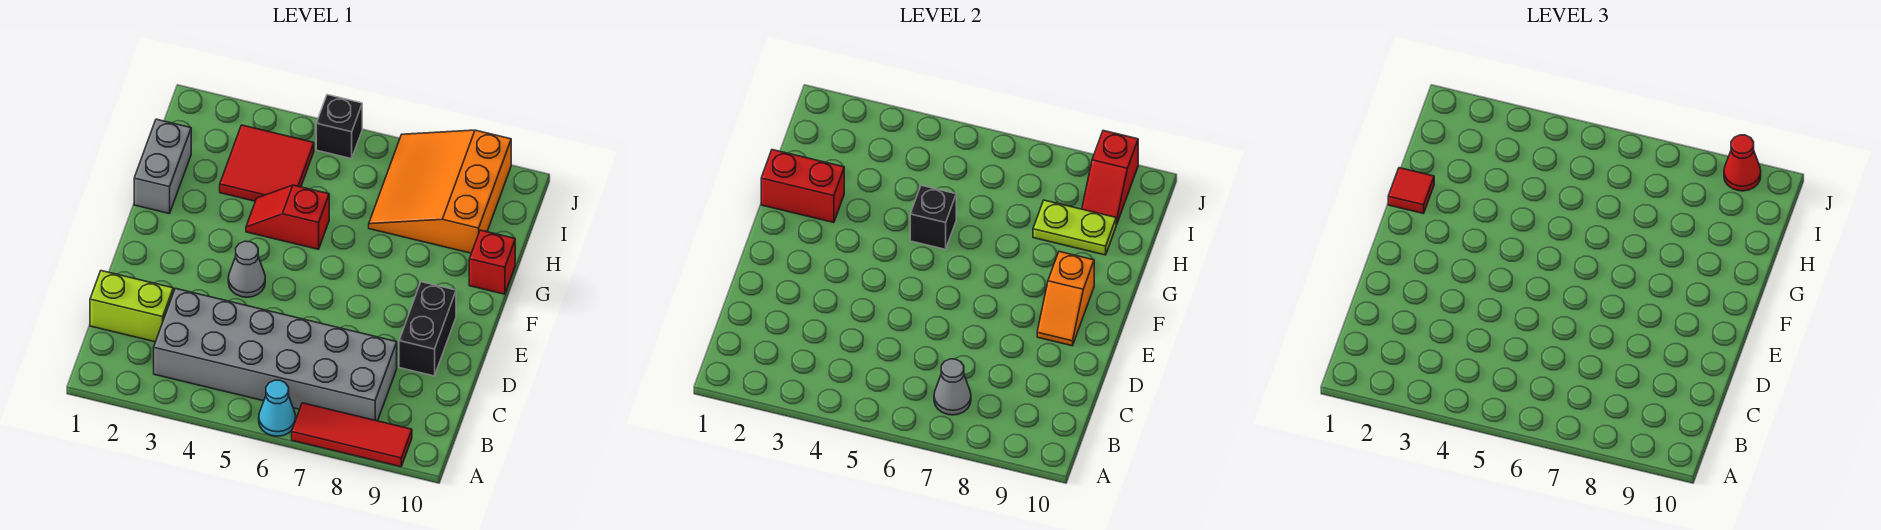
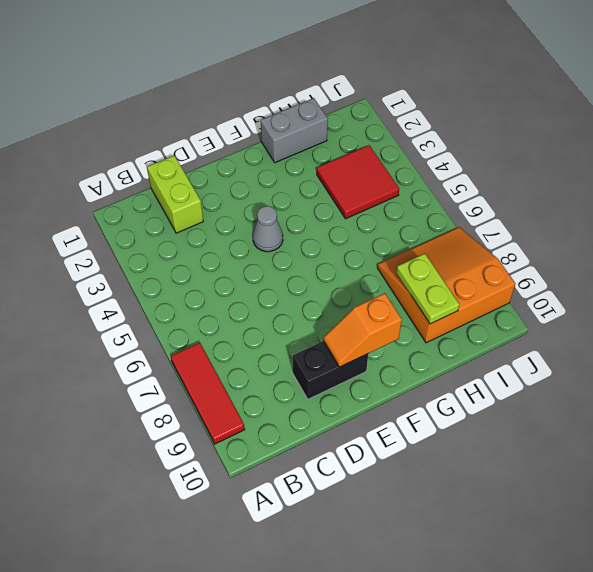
none -> cyan 1x1 cone [259,380,296,436]
none -> grey 2x6 brick [154,288,397,421]
none -> red 1x2 slope [246,185,329,249]

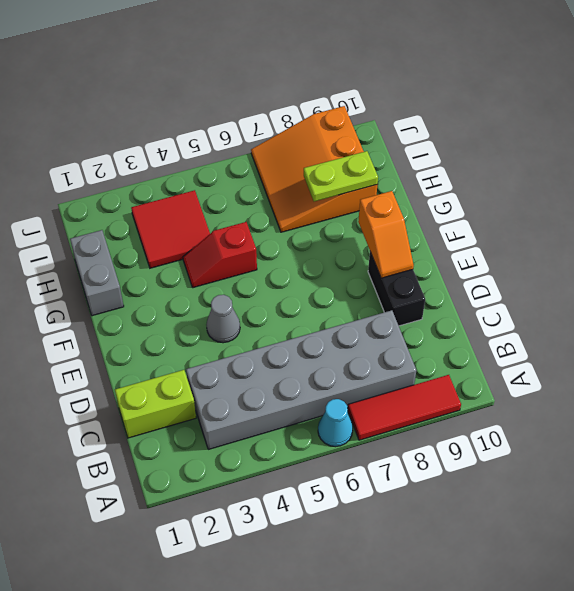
none -> red 1x1 brick [469,230,515,294]
none -> black 1x1 brick [316,95,362,159]
none -> grey 1x1 cone [934,359,971,415]

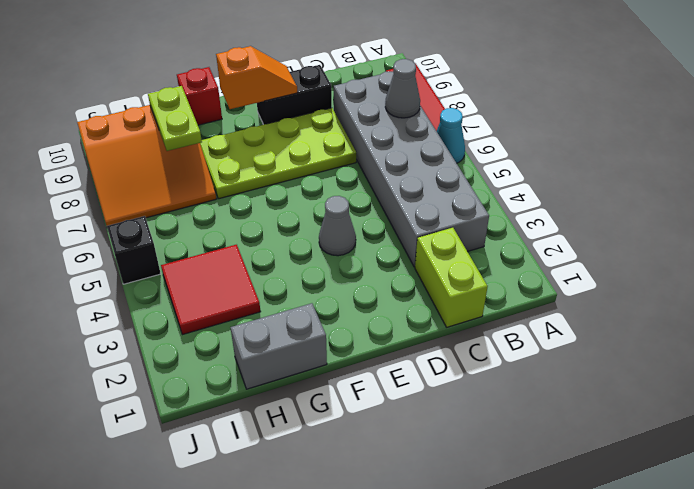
lime 2x4 plate [200,108,356,199] -> none
none -> red 1x2 slope [246,185,329,249]
none -> red 1x2 brick [761,150,844,223]
none -> black 1x1 brick [910,185,956,249]

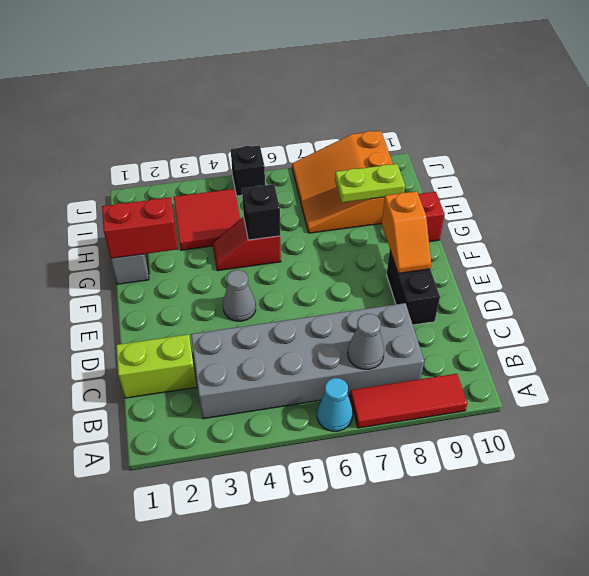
none -> red 1x2 slope [1082,131,1138,224]
none -> red 1x1 tile [1388,168,1434,214]
none -> red 1x1 cone [1724,135,1761,191]

